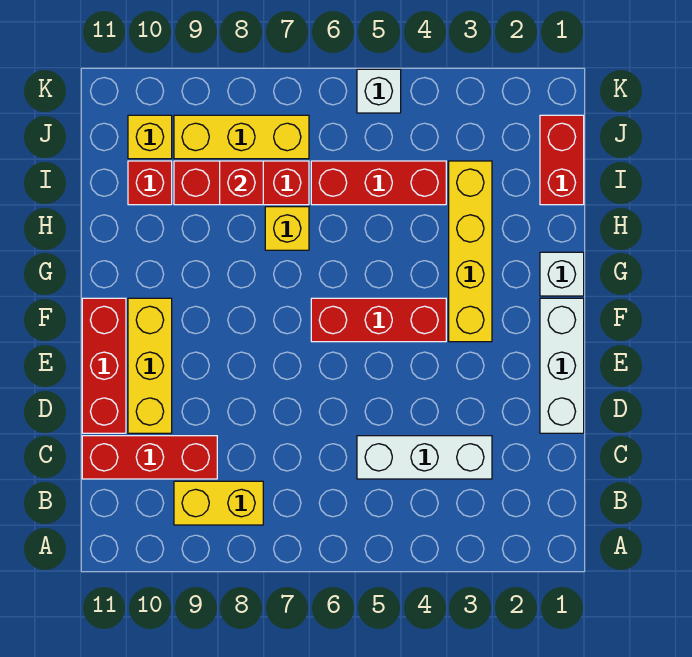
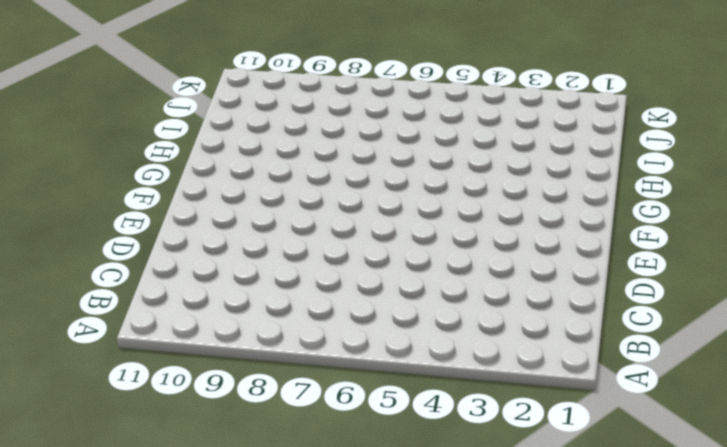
none -> yellow 1x2 brick [174,481,263,525]
none -> white 1x3 brick [357,436,492,479]
none -> red 1x3 brick [82,436,217,479]

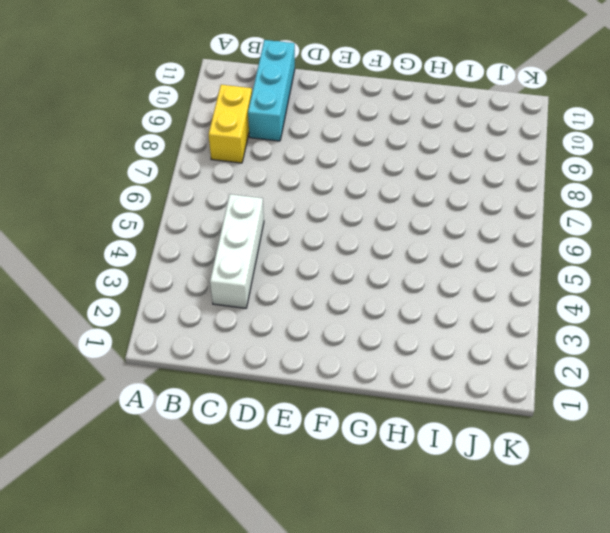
cyan 1x3 brick [248,40,295,141] -> red 1x3 brick [82,436,217,479]
none -> white 1x3 brick [540,298,584,433]
none -> yellow 1x3 brick [128,298,172,433]
none -> red 1x3 brick [82,298,126,433]

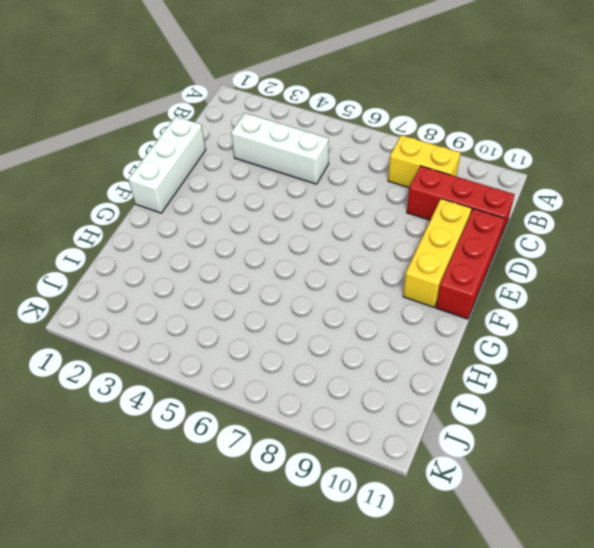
none -> yellow 1x4 brick [449,161,492,342]
none -> red 1x3 brick [311,298,446,342]
none -> white 1x1 brick [540,252,584,296]

